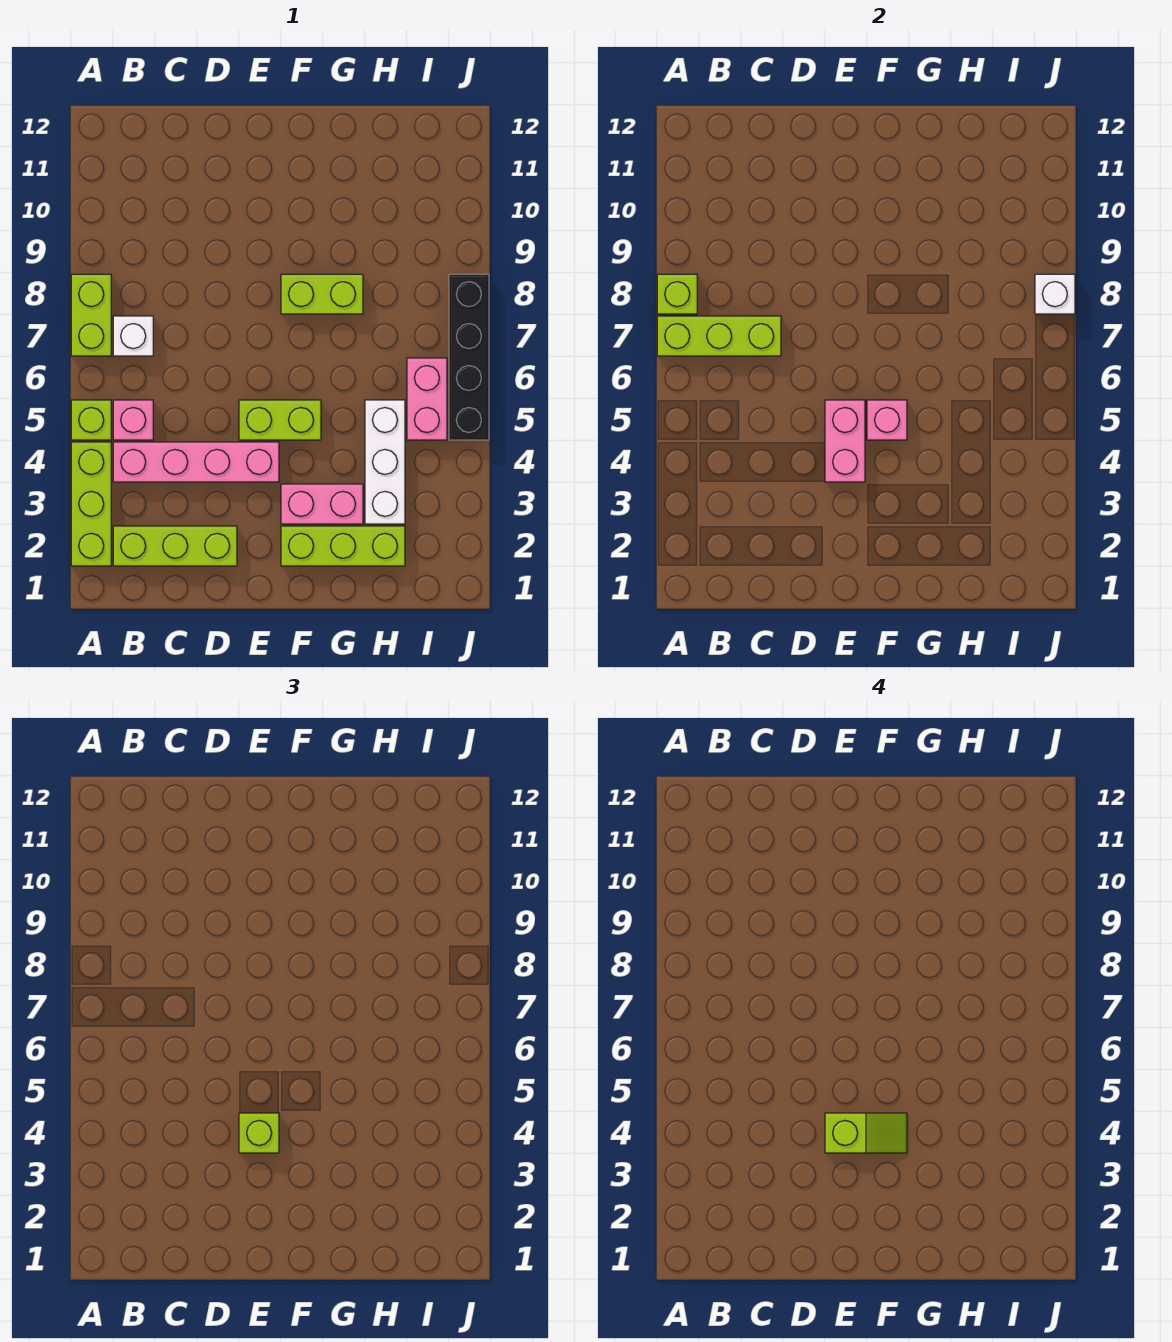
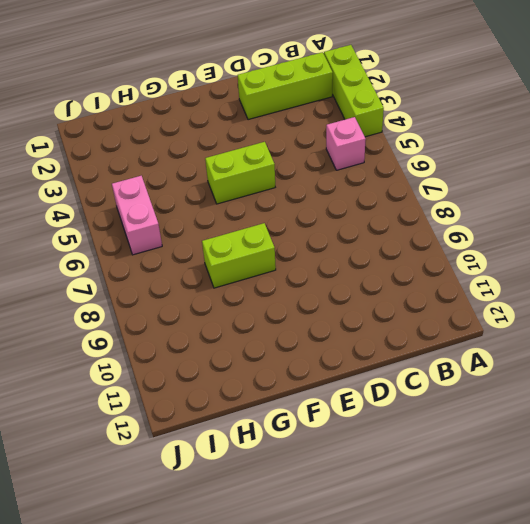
none -> lime 1x1 brick [71,400,111,440]
none -> lime 1x2 brick [71,274,111,356]
none -> pink 1x4 brick [113,442,279,482]

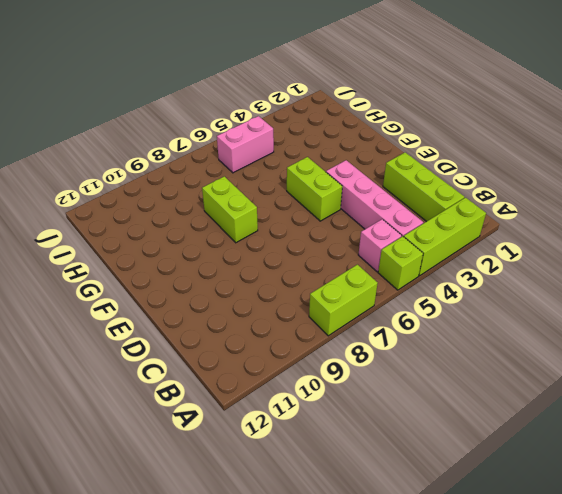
none -> white 1x1 brick [113,316,153,356]
none -> lime 1x3 brick [281,526,405,566]
none -> pink 1x2 brick [281,484,363,524]

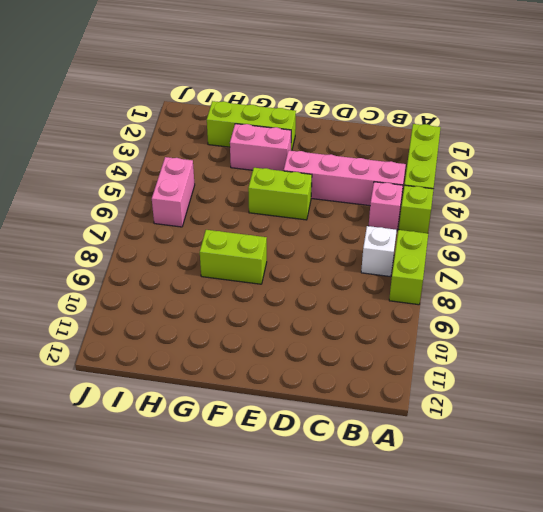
none -> lime 1x3 brick [113,526,237,566]
none -> white 1x3 brick [365,400,405,524]
none -> black 1x4 brick [449,274,489,440]

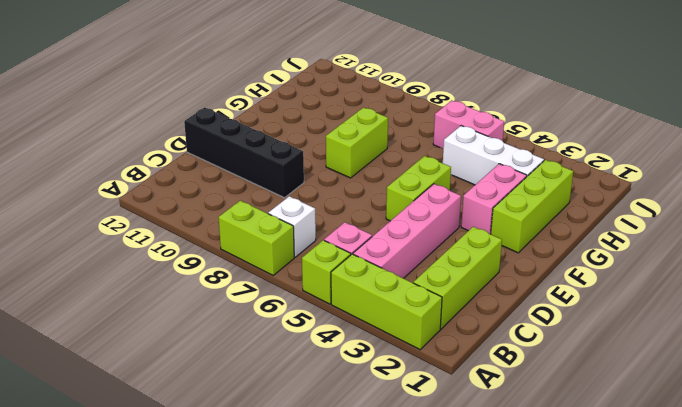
black 1x4 brick [184,107,304,198] -> black 1x4 brick moved to [449,274,489,440]
none -> lime 1x3 brick [657,316,781,356]
none -> lime 1x1 brick [657,274,697,314]
none -> pink 1x2 brick [825,400,865,482]

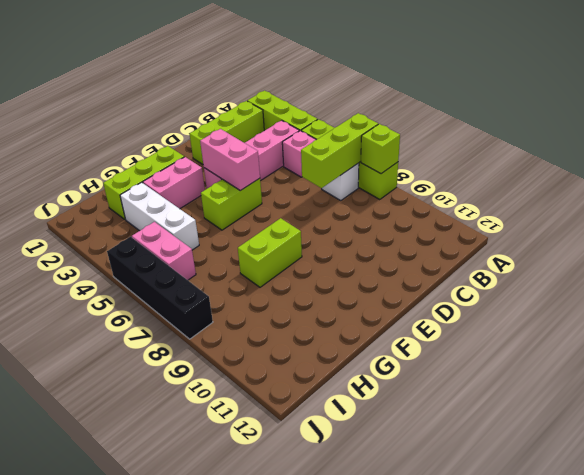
none -> pink 1x1 brick [867,400,907,440]
none -> white 1x1 brick [1035,274,1075,314]
none -> lime 1x1 brick [239,1113,279,1153]

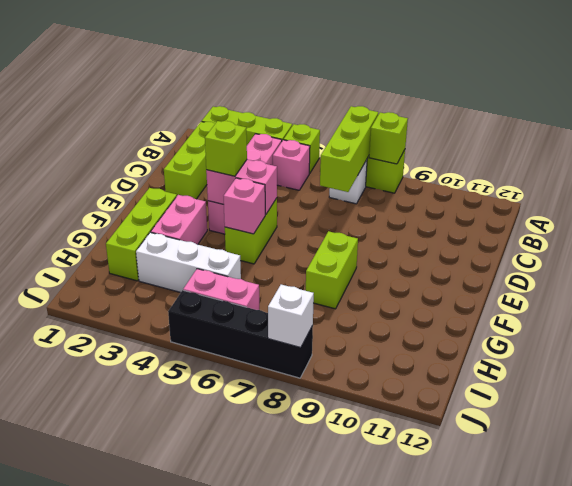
none -> lime 1x2 slope [825,1113,907,1153]

